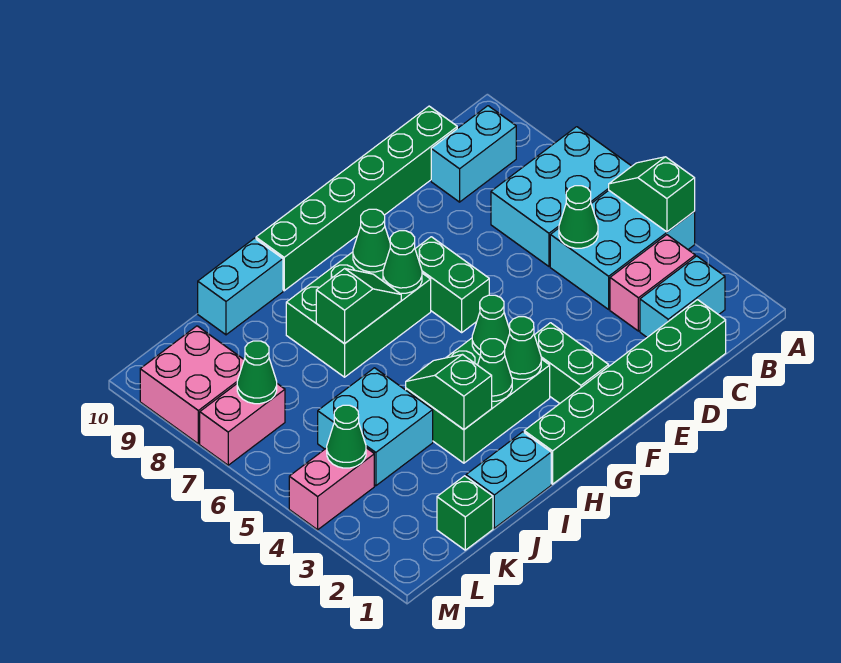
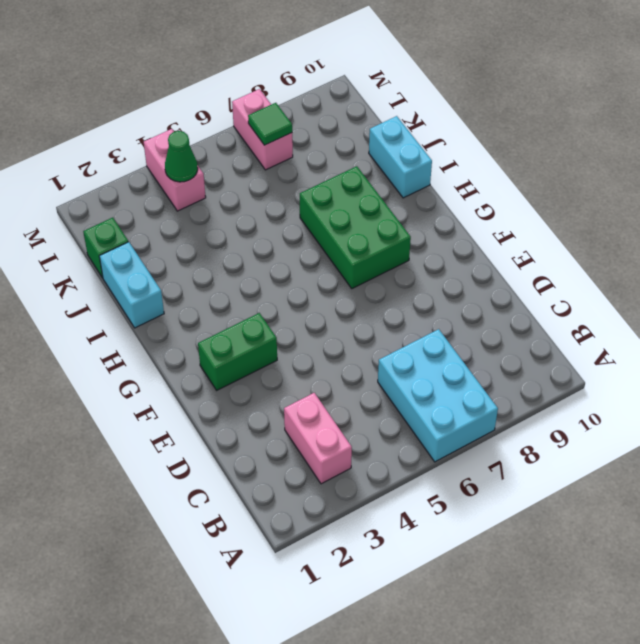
green 1x1 tile [248,103,292,145] -> green 1x1 cone [237,341,277,404]
none -> cyan 2x3 brick [550,191,695,309]
none -> cyan 1x2 brick [640,256,725,337]
none -> cyan 1x2 brick [431,106,516,202]

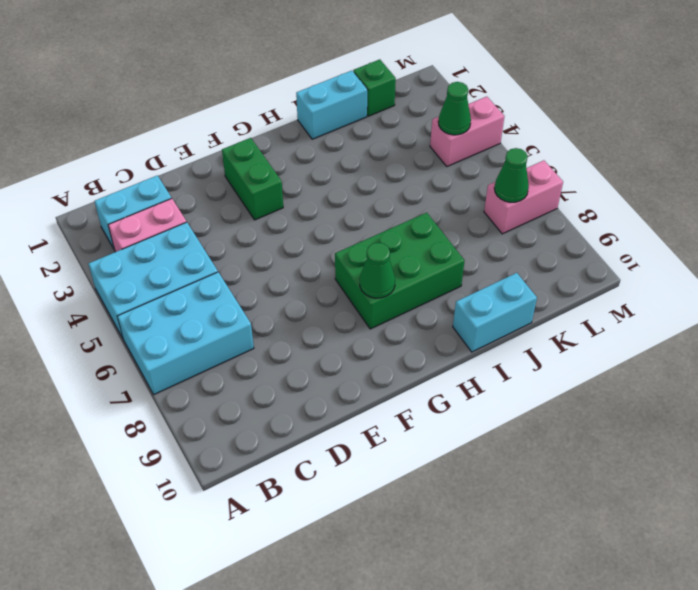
none -> cyan 1x2 brick [431,106,516,202]
none -> green 1x6 brick [524,300,726,484]
none -> green 1x6 brick [256,106,457,291]

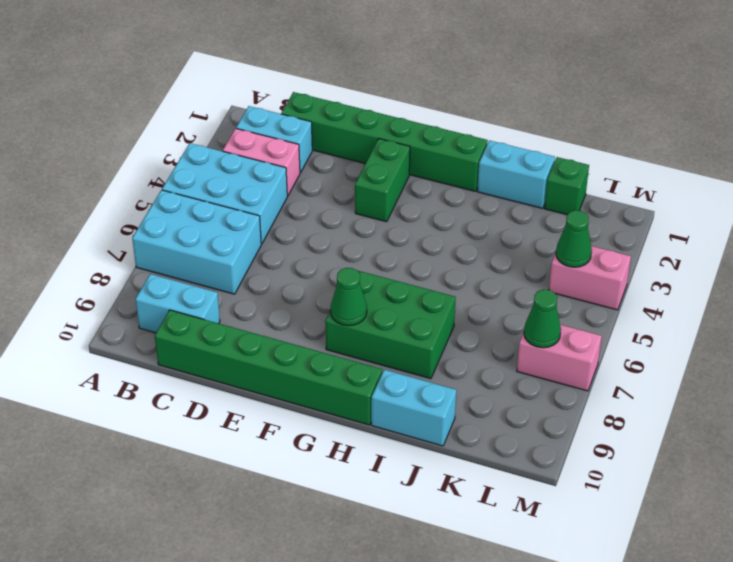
none -> green 1x2 brick [415,237,489,332]
none -> green 2x3 brick [406,338,550,463]
none -> cyan 2x2 brick [318,368,433,486]

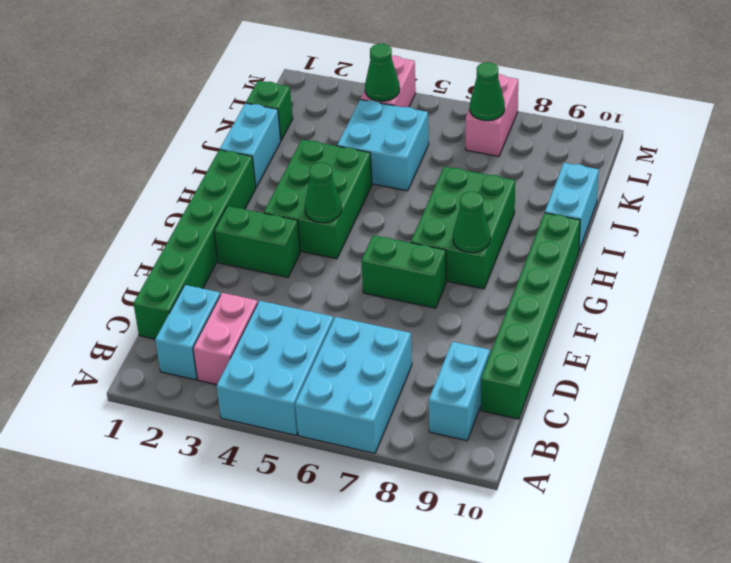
none -> pink 2x2 brick [140,326,244,444]
none -> green 1x2 slope [609,157,695,232]
none -> green 1x1 cone [559,186,598,248]

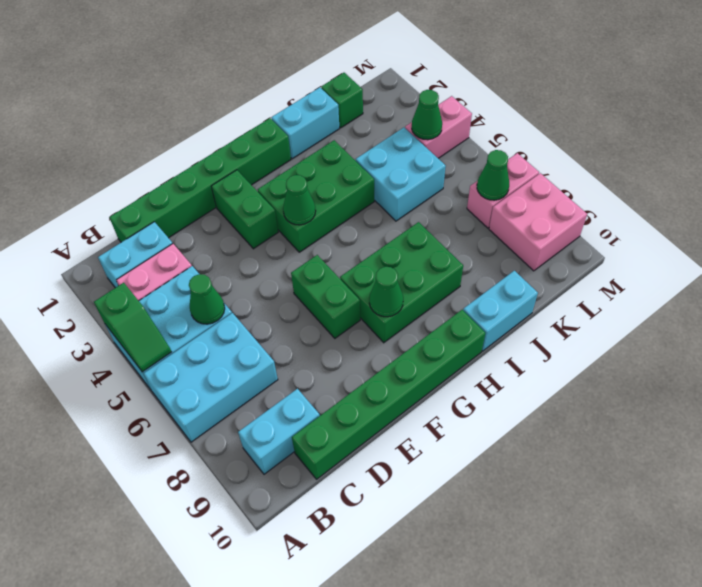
none -> green 1x1 cone [505,317,541,379]
none -> green 1x1 cone [383,231,422,293]
none -> green 1x1 cone [478,339,512,401]

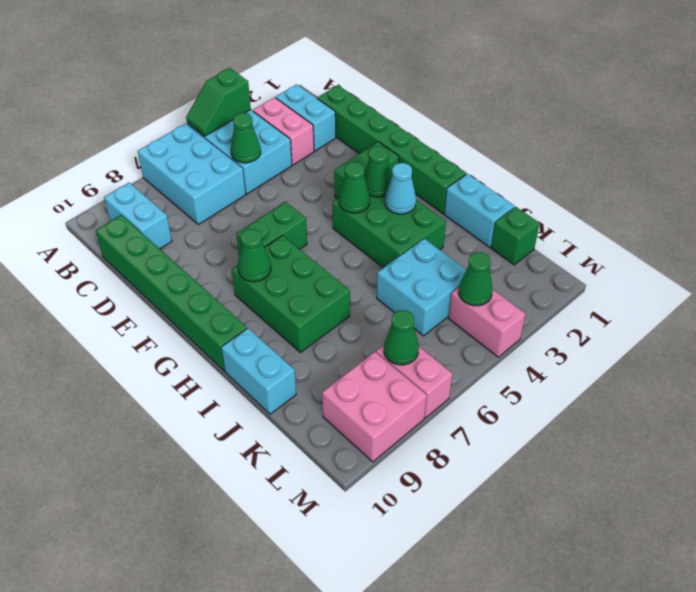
cyan 1x1 cone [385,163,416,214] -> green 1x1 cone [478,339,512,401]
none -> green 1x1 cone [383,231,422,293]
none -> green 1x2 slope [316,269,401,344]
none -> green 1x2 slope [406,354,492,430]

